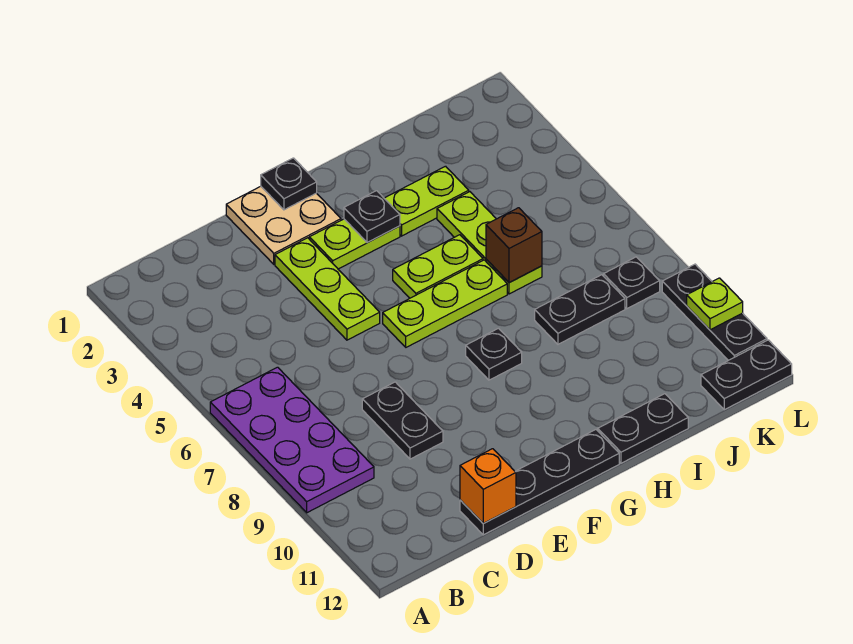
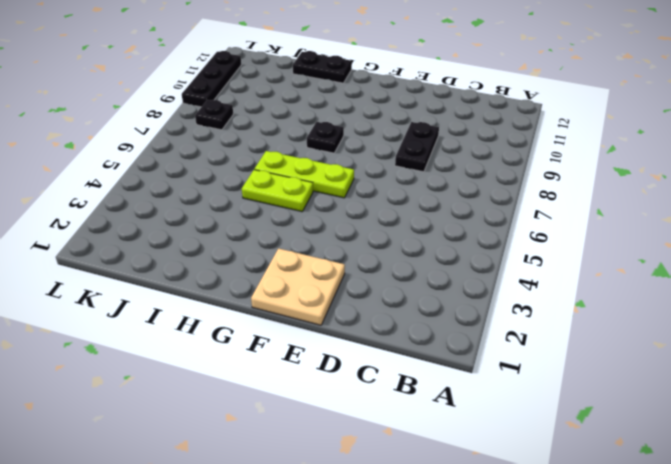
none -> purple 2x4 plate [210,367,374,513]
none -> black 1x4 plate [460,430,619,535]
none -> lime 1x3 plate [275,238,380,340]

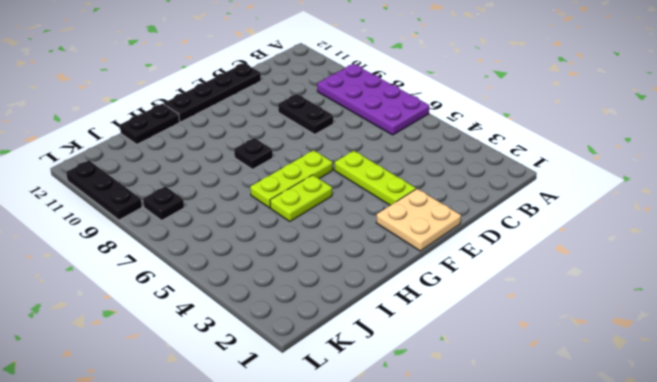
none -> lime 1x2 plate [309,219,400,269]
none -> lime 1x2 plate [384,166,469,236]
none -> lime 1x3 plate [437,192,542,294]

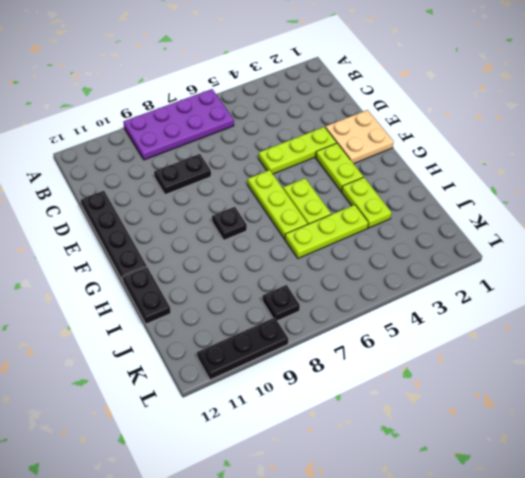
none -> black 1x2 plate [535,275,625,344]
none -> black 1x2 plate [701,340,792,410]
none -> orange 1x1 brick [460,449,516,523]

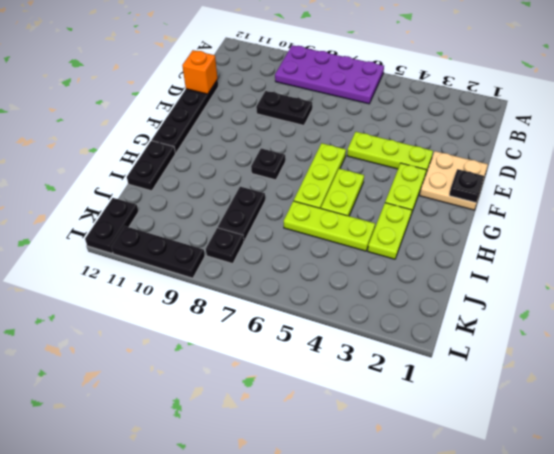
none -> black 1x1 plate [344,191,400,243]
none -> brown 1x1 brick [486,208,542,283]
none -> lime 1x1 plate [687,278,743,330]

